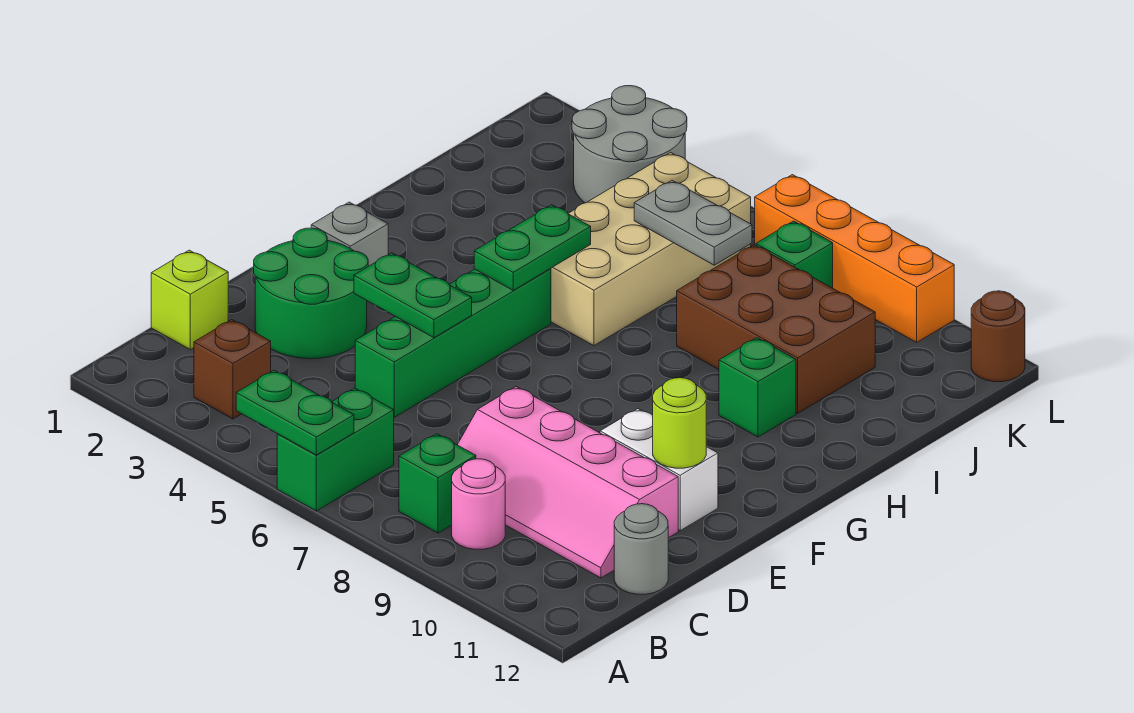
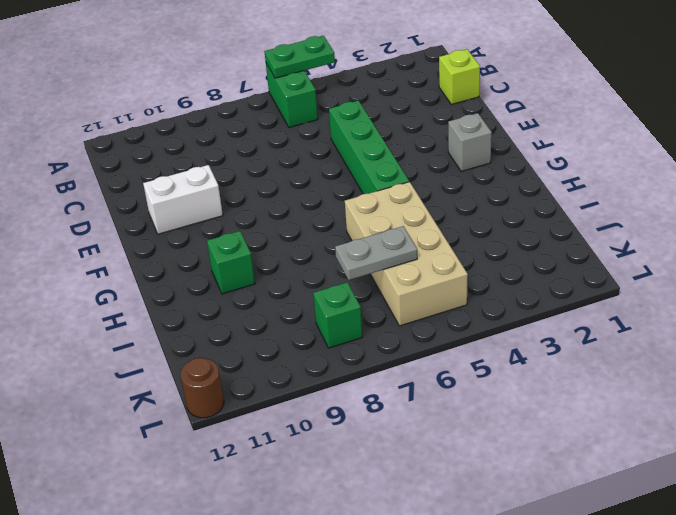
none -> brown 1x1 brick [194,320,271,419]
none -> green 1x1 brick [399,434,476,533]
none -> pink 1x1 round brick [452,459,505,549]

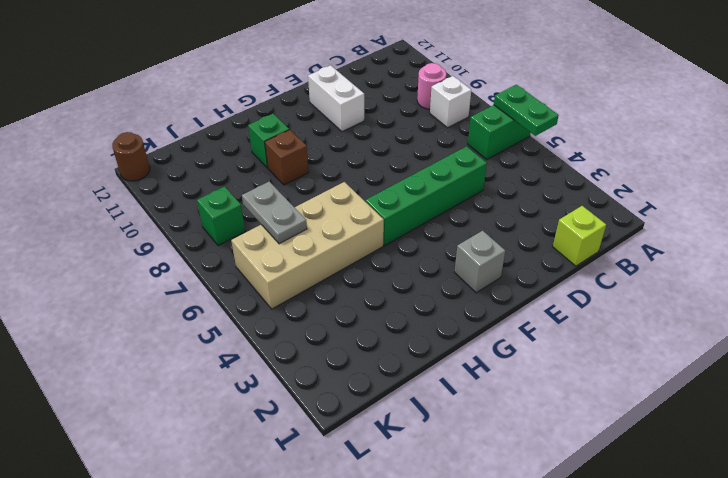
white 1x1 brick [430,76,471,128] -> green 1x1 brick [399,434,476,533]
brown 1x1 brick [265,130,309,185] -> brown 1x1 brick moved to [194,320,271,419]
none -> pink 2x4 slope [458,387,678,578]
none -> grey 1x1 round brick [614,504,668,594]
none -> green 2x2 round brick [254,228,368,359]

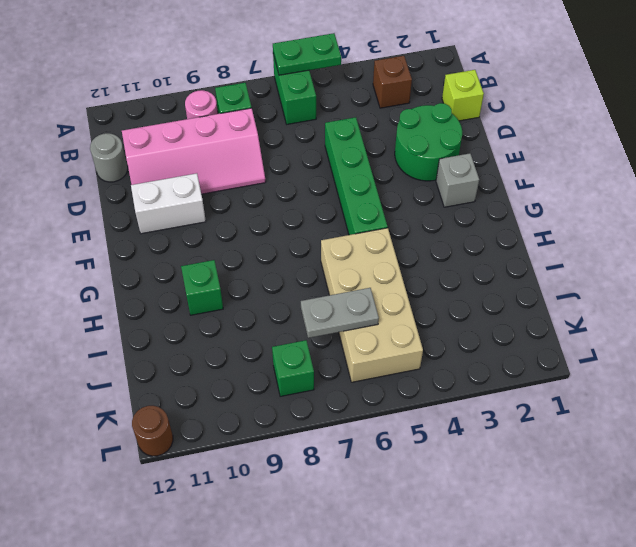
pink 2x4 slope [122,108,266,194] -> pink 2x4 slope turned to [458,387,678,578]
none -> brown 2x3 brick [677,245,875,413]
none -> grey 2x2 round brick [572,86,687,203]
none -> orange 1x4 brick [755,175,954,342]

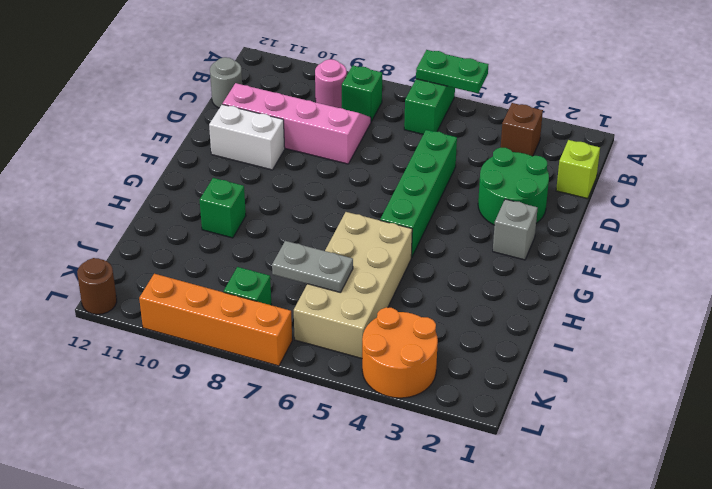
orange 2x2 round brick [362,307,438,398] -> grey 2x2 round brick [572,86,687,203]
none -> brown 2x3 brick [677,245,875,413]
none -> green 1x2 plate [354,253,472,338]
none -> lime 1x1 round brick [653,378,706,468]

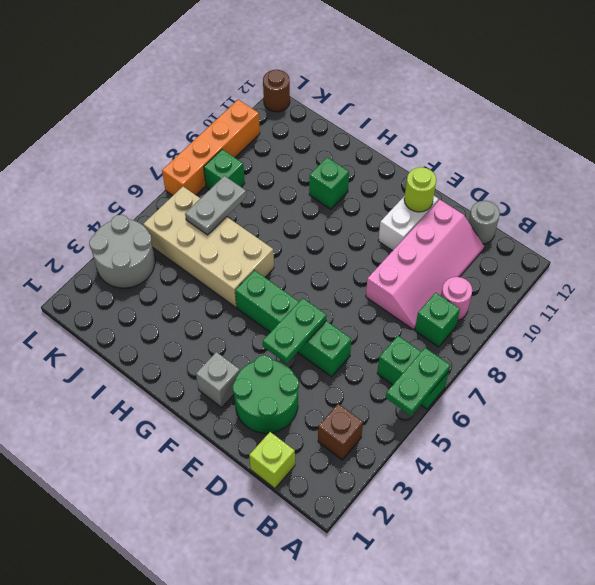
none -> brown 2x3 brick [677,245,875,413]
none -> green 1x2 plate [474,205,591,290]

